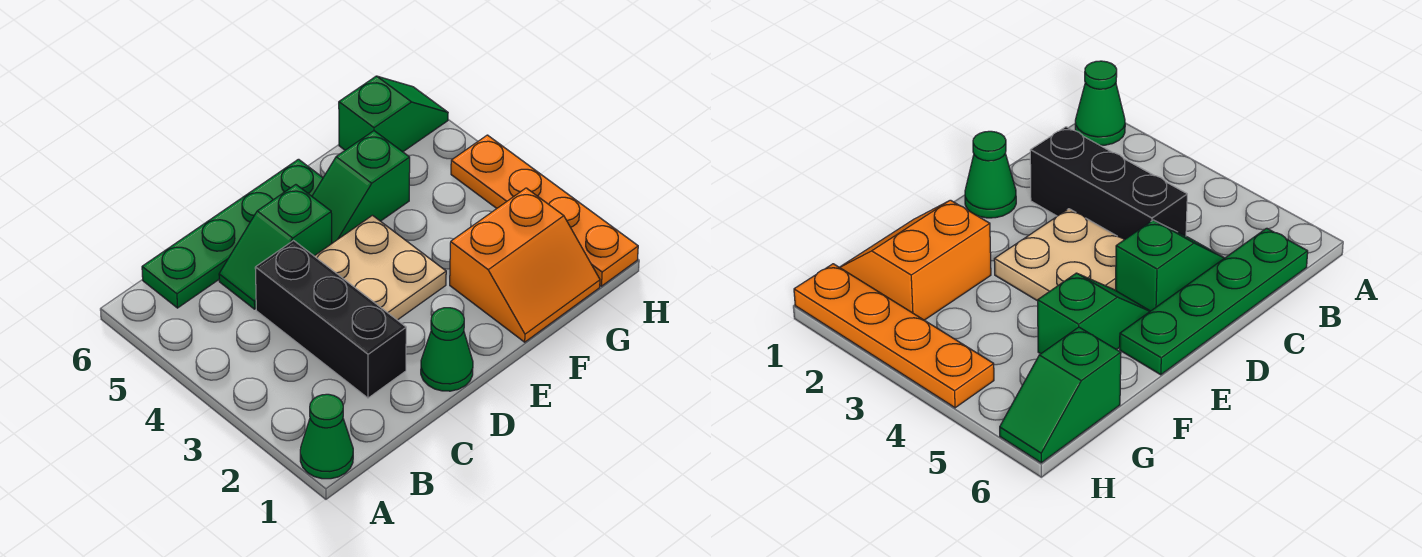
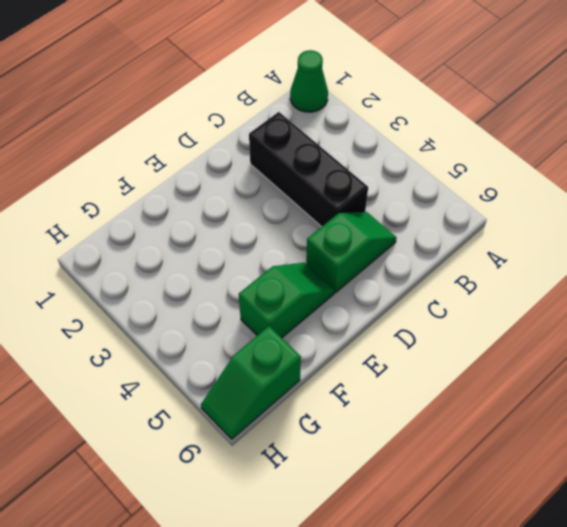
none -> green 1x4 plate [142,159,323,308]
none -> green 1x1 cone [421,308,473,391]

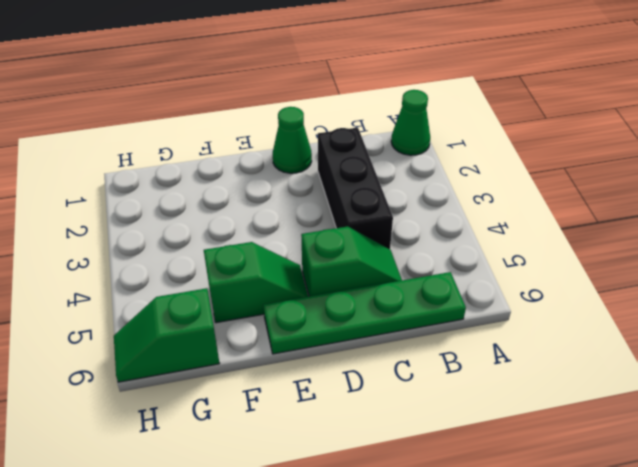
none -> tan 2x2 plate [315,215,446,320]
none -> orange 2x2 slope [450,188,600,342]

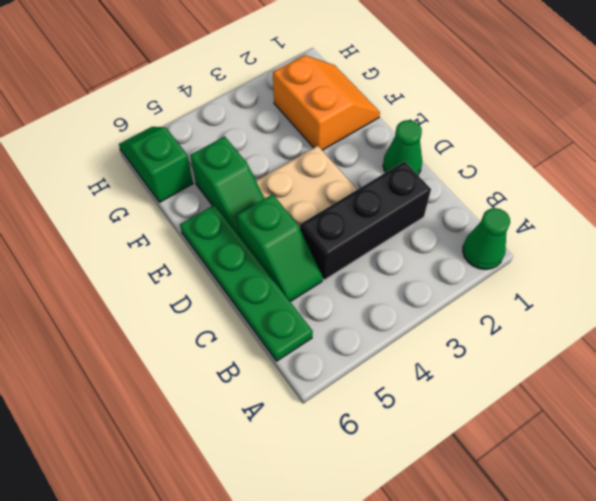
none -> orange 1x4 plate [451,135,638,286]

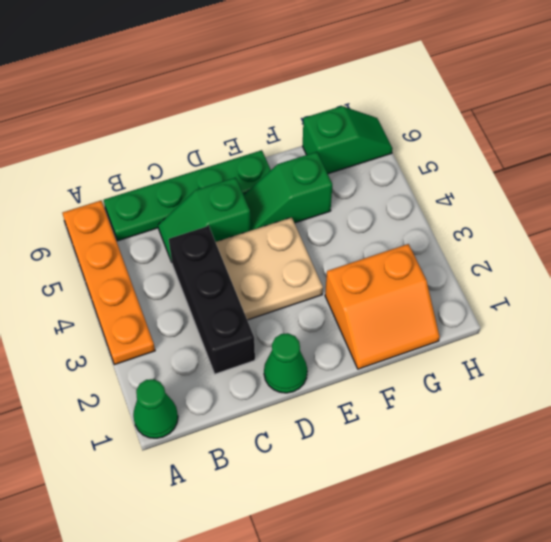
orange 1x4 plate [62,201,155,365] -> orange 1x4 plate moved to [451,135,638,286]

